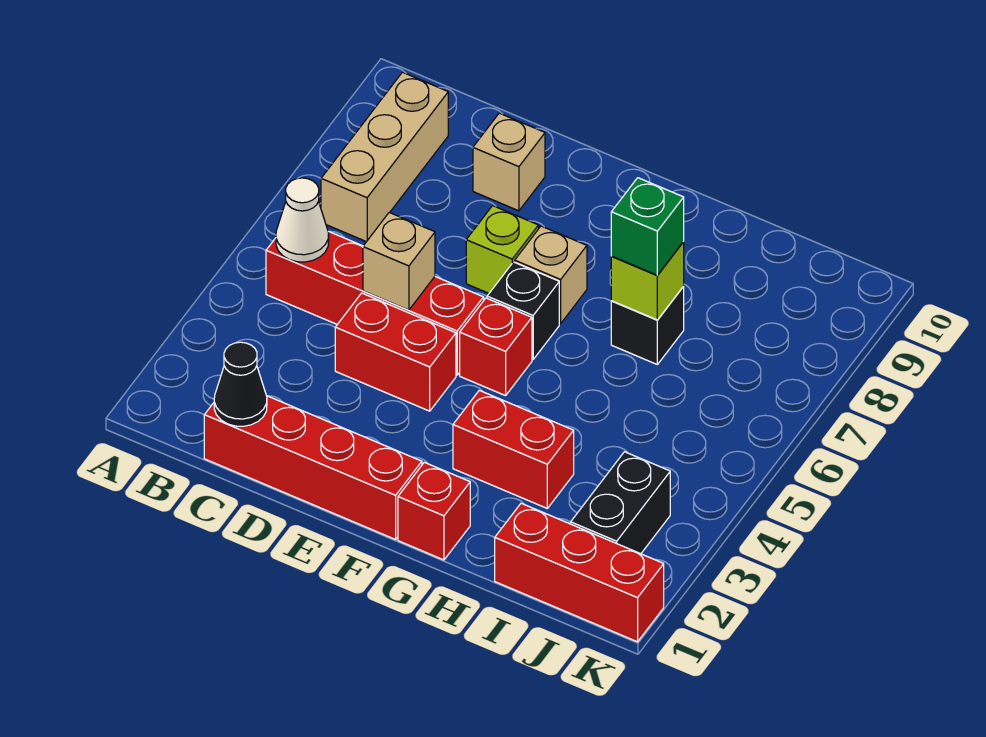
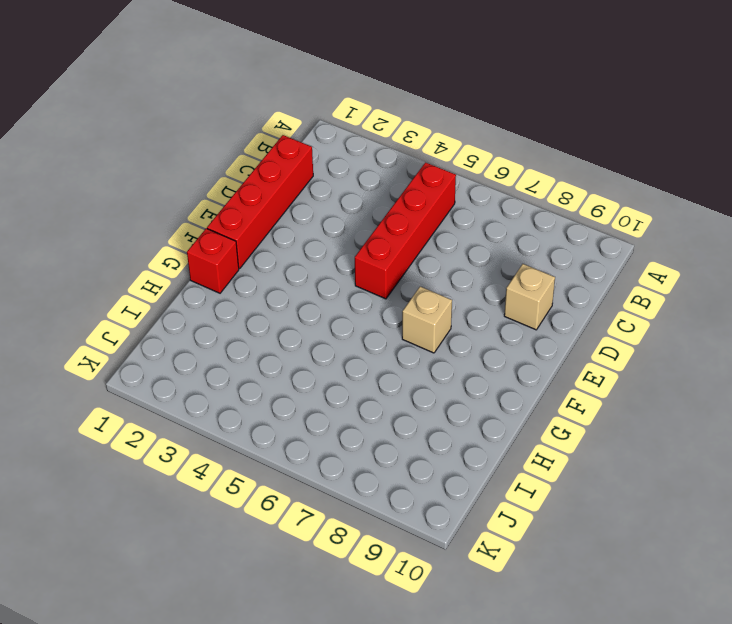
none -> tan 1x3 brick [321,72,448,242]
none -> red 1x2 brick [335,293,456,411]
none -> lime 1x1 brick [466,206,539,293]

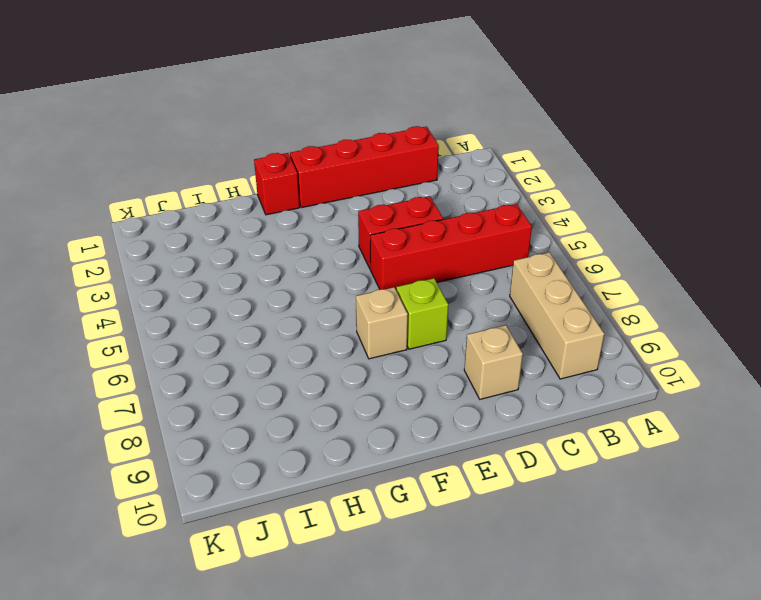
none -> red 1x1 brick [460,298,532,396]
none -> black 1x1 brick [487,262,559,360]
none -> red 1x2 brick [453,390,574,508]

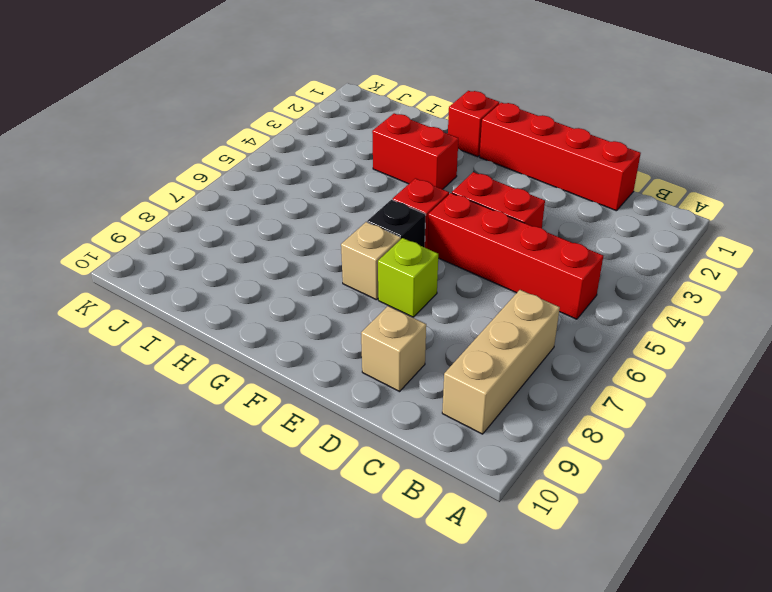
none -> black 1x1 brick [611,287,684,364]
none -> red 1x3 brick [495,503,664,642]
none -> black 1x2 brick [571,452,670,554]

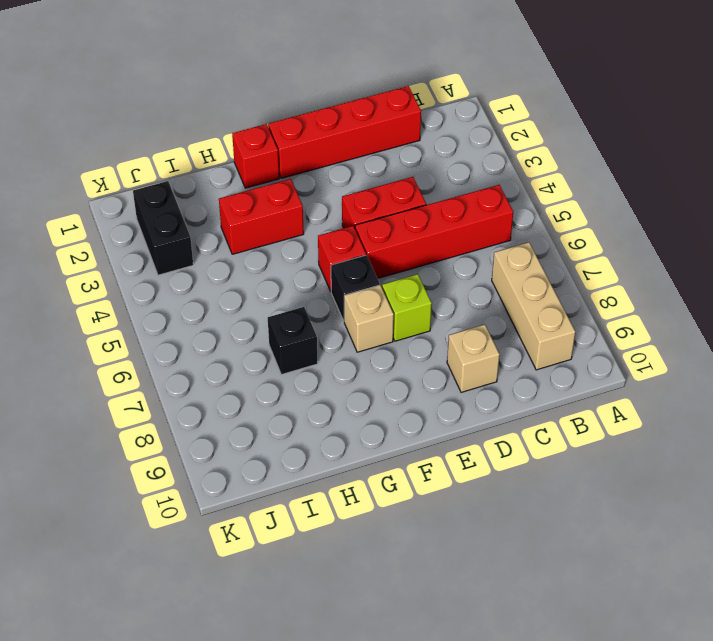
none -> red 1x3 brick [495,503,664,642]
none -> white 1x1 cone [276,178,329,262]
none -> black 1x1 cone [214,342,267,426]

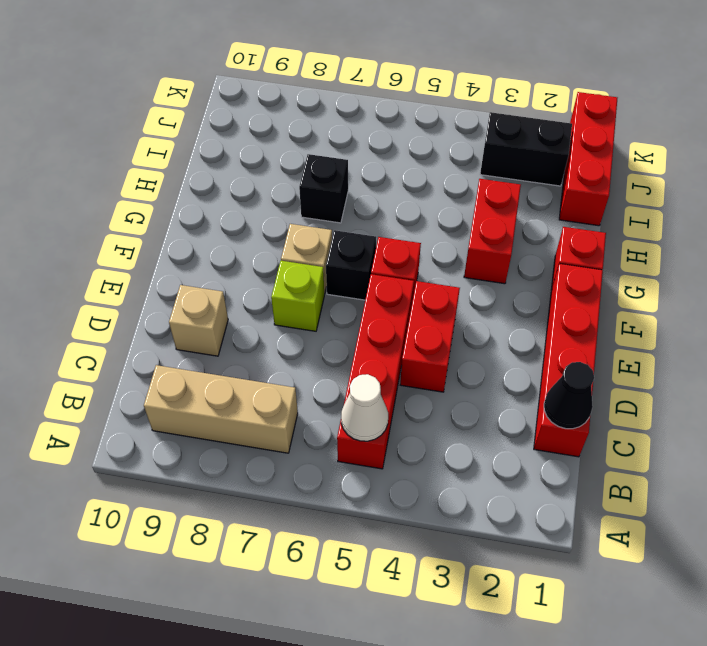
none -> tan 1x1 brick [363,212,435,310]
none -> lime 1x1 brick [611,242,684,320]
none -> green 1x1 brick [611,178,684,275]

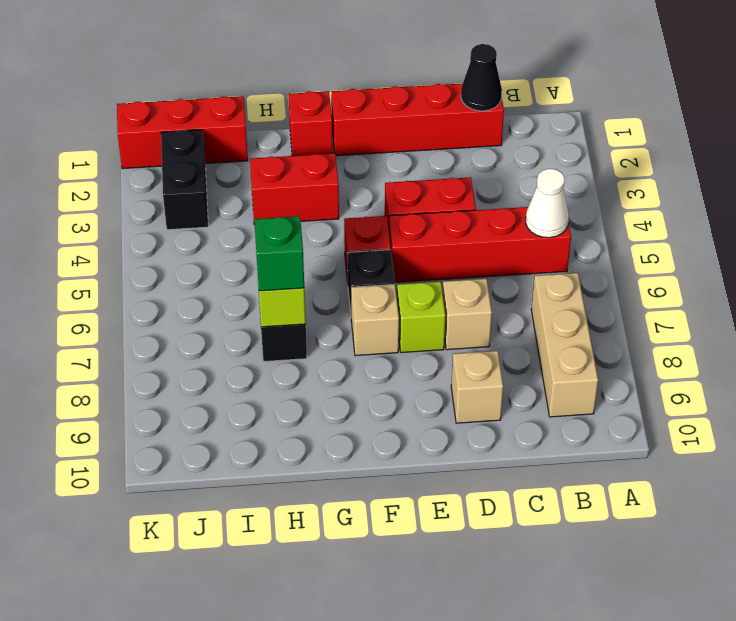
tan 1x1 brick [443,279,492,350] -> tan 1x1 brick moved to [363,212,435,310]

